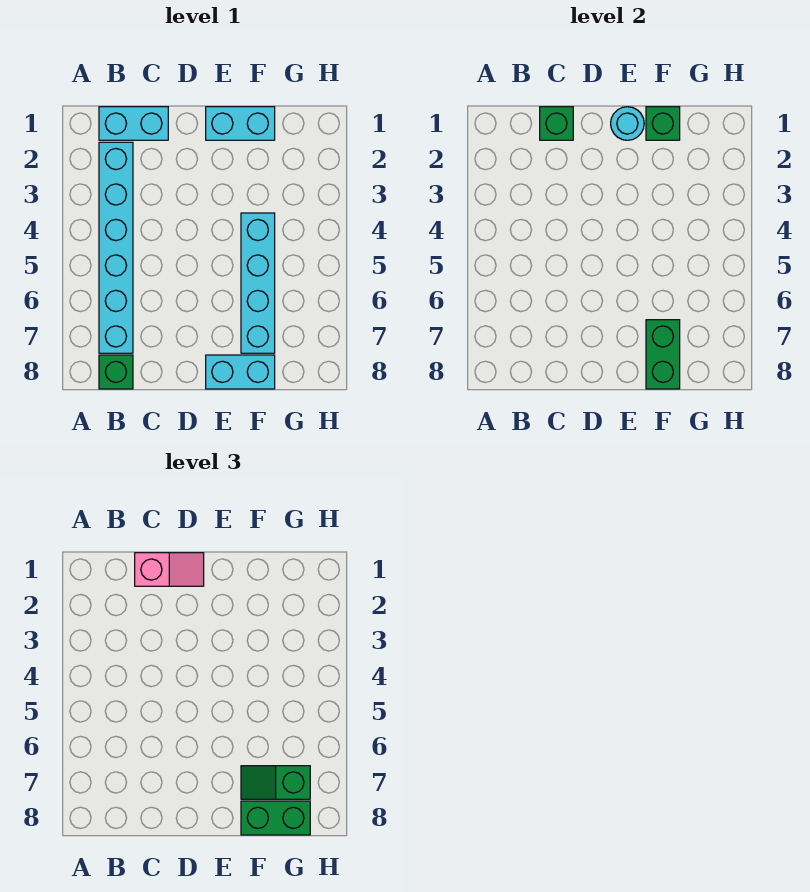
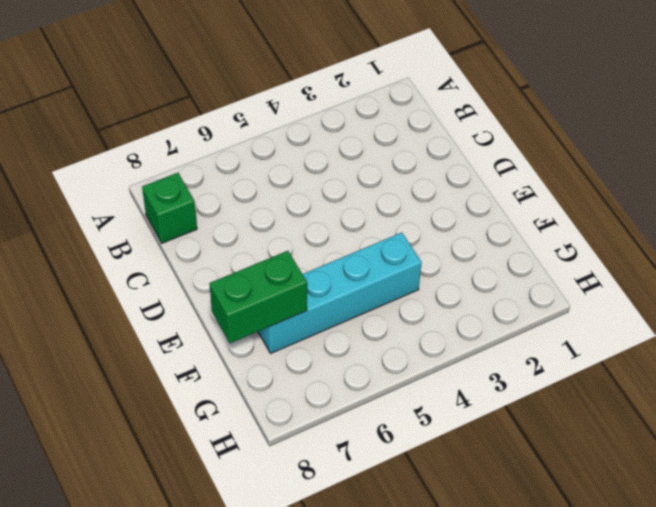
none -> cyan 1x2 brick [99,107,168,140]
none -> cyan 1x6 brick [99,142,133,353]
none -> cyan 1x2 brick [206,107,275,140]

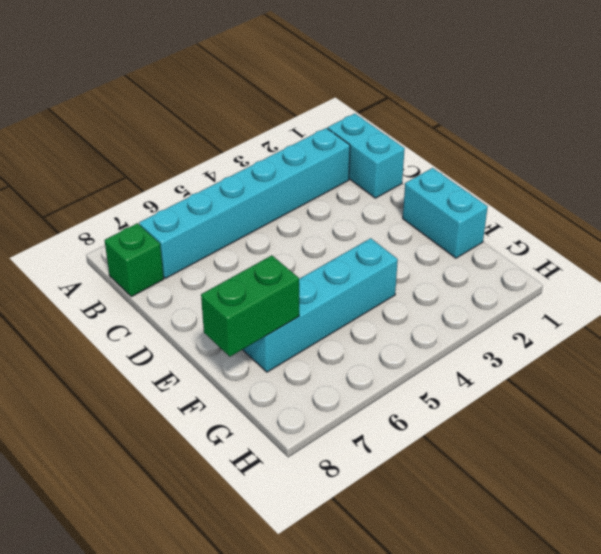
none -> cyan 1x2 brick [206,355,275,389]
none -> green 1x1 brick [540,107,573,140]
none -> cyan 1x1 round brick [611,107,644,140]

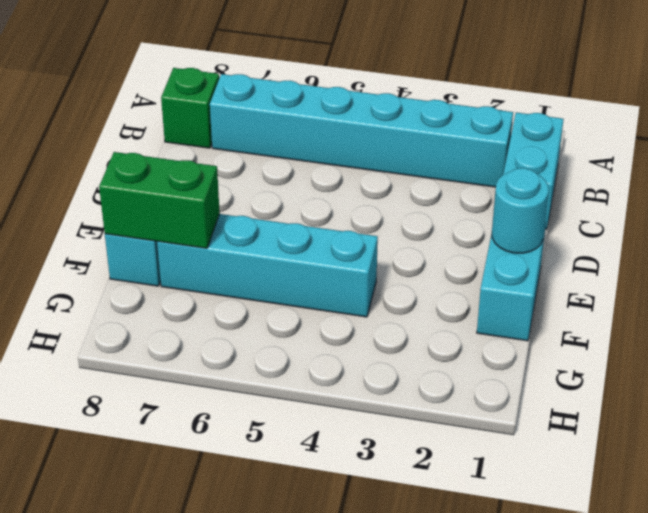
none -> green 1x1 brick [540,107,573,140]
none -> green 1x1 brick [646,107,680,140]
none -> pink 1x2 slope [135,553,204,586]

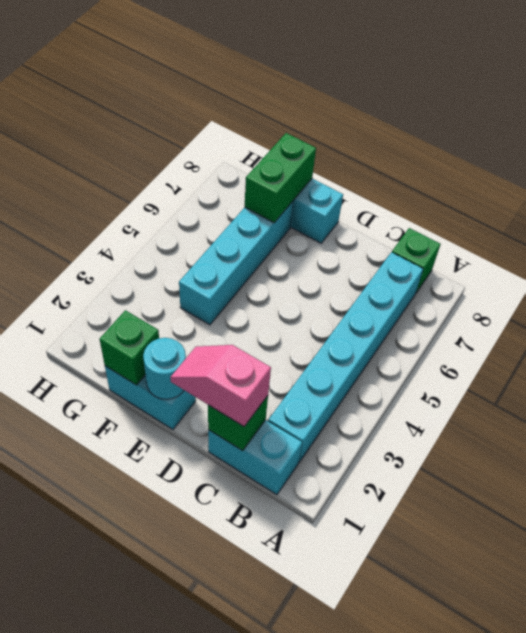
none -> green 1x2 slope [241,766,310,799]
none -> green 1x2 brick [241,801,310,835]

